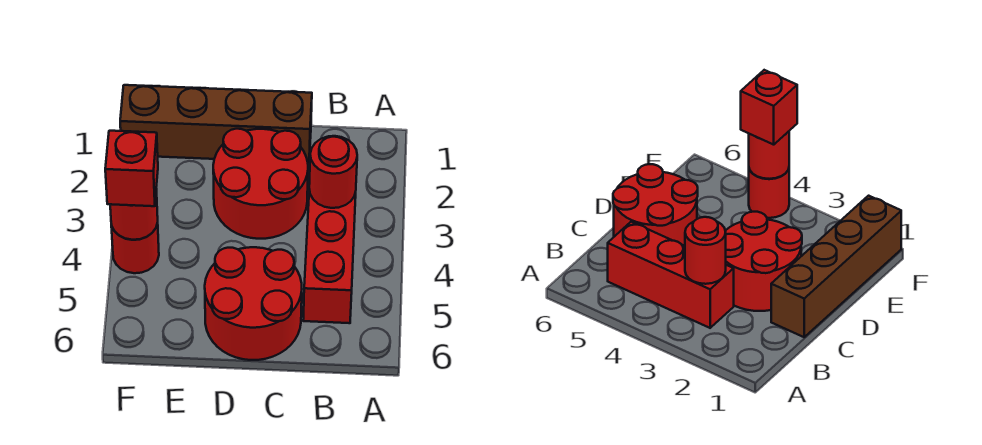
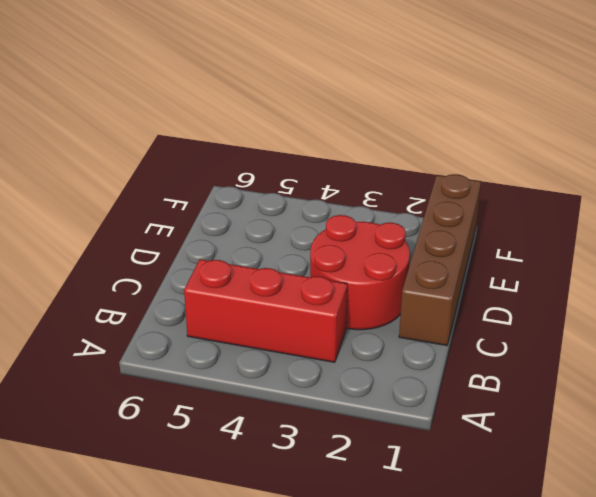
none -> red 2x2 round brick [205,247,302,360]
none -> red 1x1 round brick [111,223,159,273]

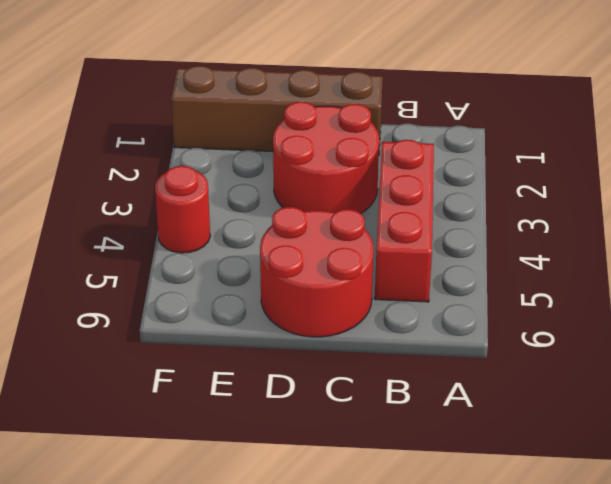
none -> red 1x1 round brick [309,136,357,208]
none -> red 1x1 round brick [110,189,158,240]

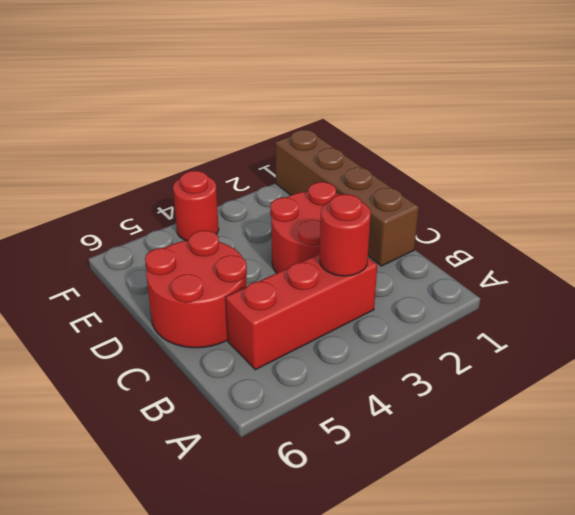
none -> red 1x1 round brick [110,189,158,240]
none -> red 1x1 brick [105,131,158,206]

